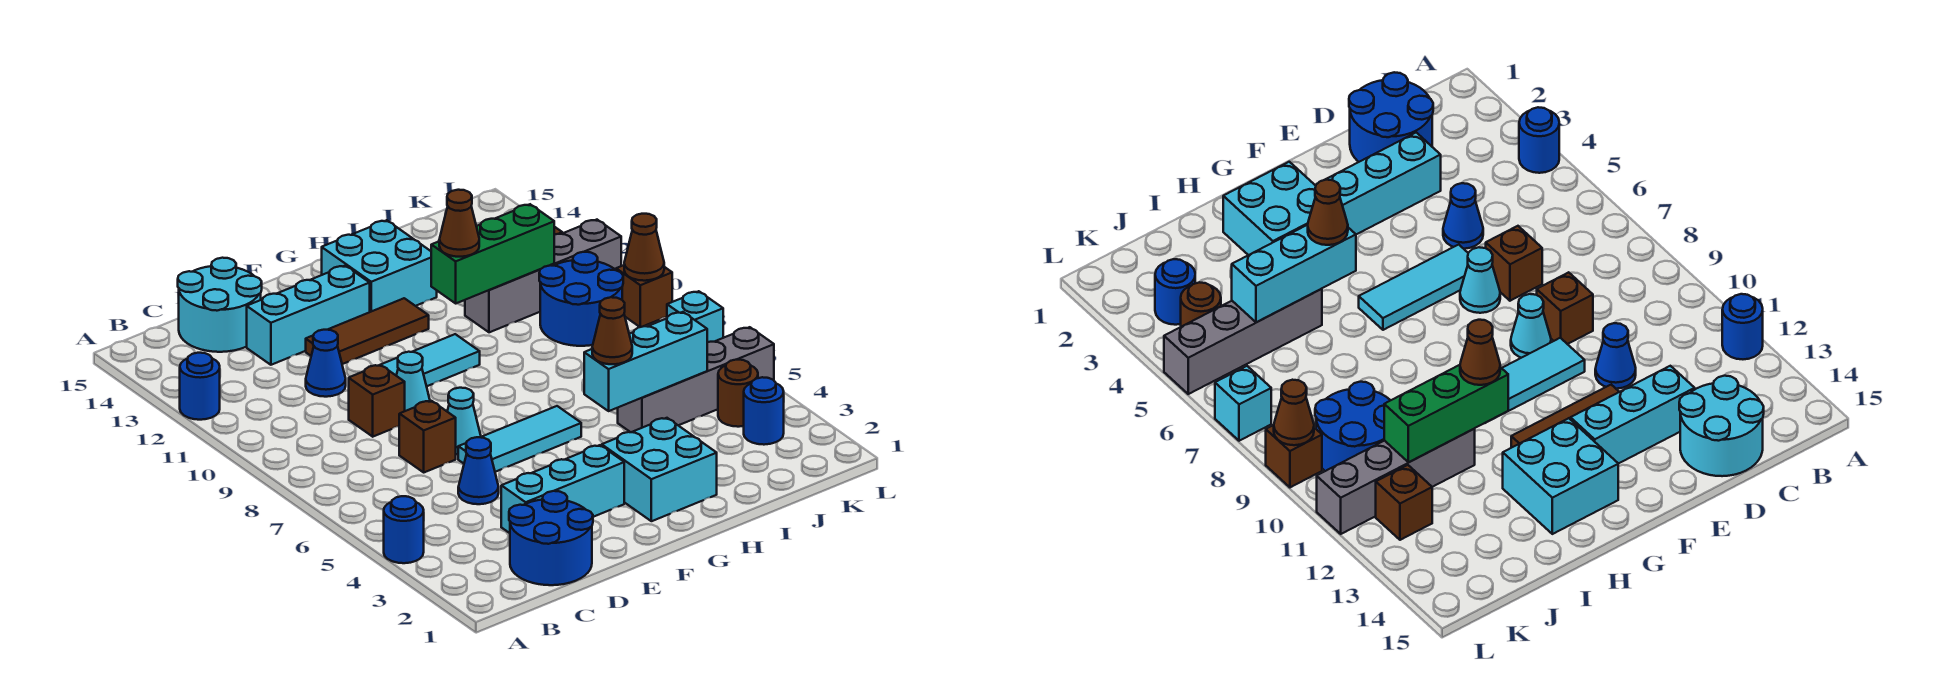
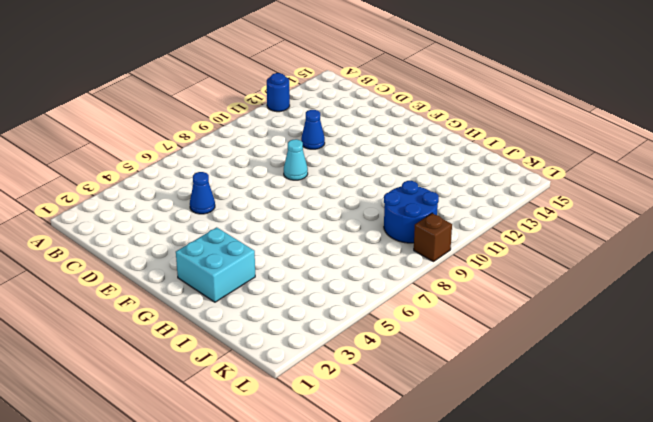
none -> blue 1x1 round brick [384,496,424,563]
none -> blue 2x2 round brick [509,491,593,585]
none -> cyan 2x2 round brick [178,258,262,352]
none -> cyan 1x3 brick [501,445,624,533]

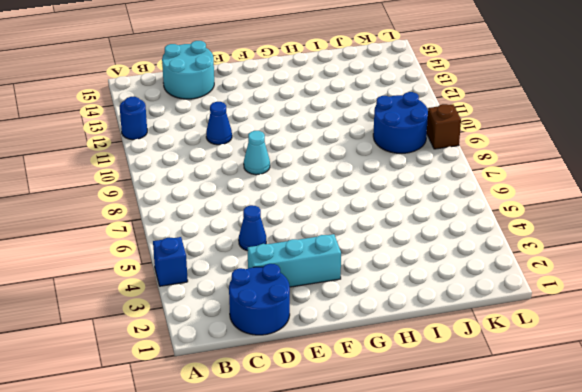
blue 1x1 brick [153,237,188,286] -> blue 1x1 round brick [384,496,424,563]
none -> brown 1x1 brick [399,401,456,472]
none -> brown 1x1 brick [349,365,405,437]
none -> cyan 1x3 brick [247,266,370,365]
none -> cyan 1x3 tile [458,406,581,472]

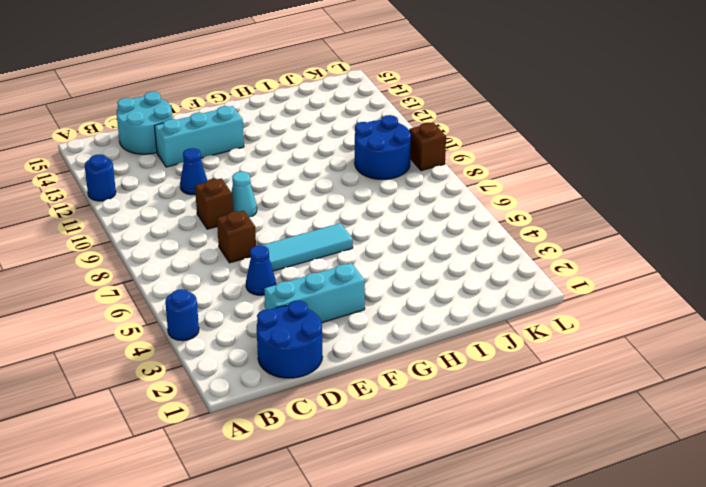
none -> cyan 1x1 cone [447,388,481,454]
none -> cyan 1x3 tile [381,334,480,386]
none -> brown 1x3 tile [306,298,429,364]
none -> cyan 2x2 brick [602,418,717,521]

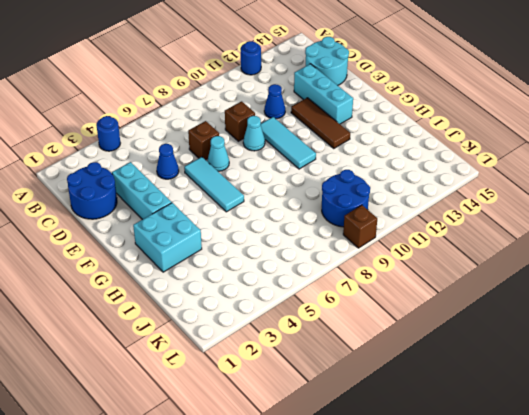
none -> cyan 2x2 brick [322,220,437,312]
none -> grey 1x4 brick [618,327,774,432]
none -> grey 1x4 brick [465,220,621,332]
none -> blue 1x1 round brick [744,377,784,445]

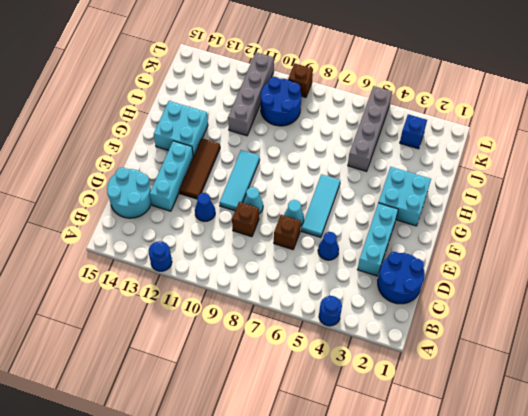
blue 1x1 brick [400,114,427,149] -> blue 1x1 round brick [744,377,784,445]
none -> brown 1x1 round brick [718,359,758,427]
none -> brown 1x1 brick [1376,465,1432,540]
none -> cyan 1x1 brick [667,291,723,342]
none -> cyan 1x3 brick [584,312,707,411]

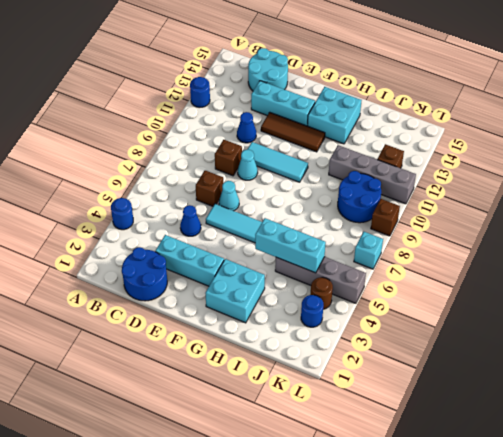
none -> green 1x3 brick [431,204,554,303]
none -> brown 1x1 cone [624,214,664,281]
none -> brown 1x1 cone [592,297,632,364]
none -> brown 1x1 cone [439,190,479,257]

